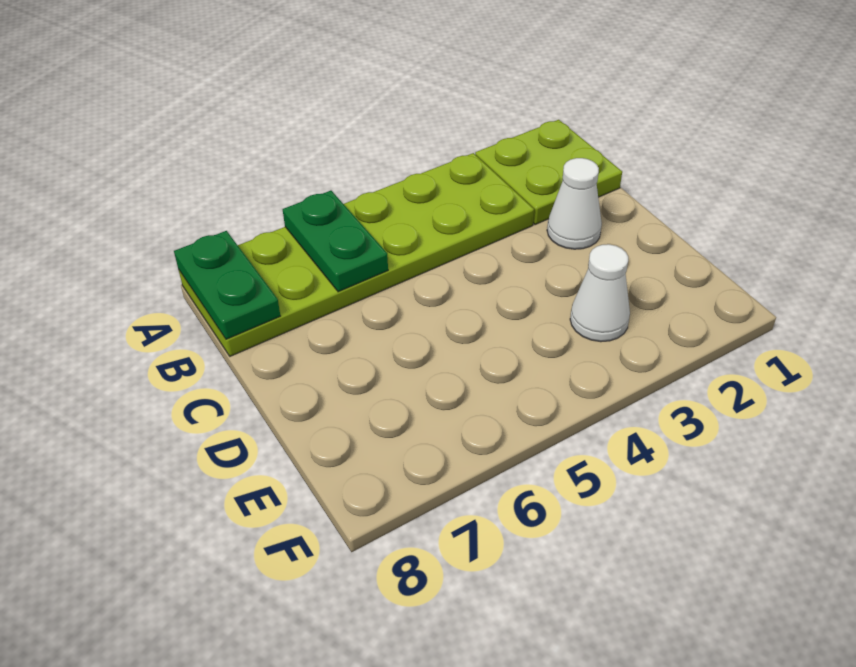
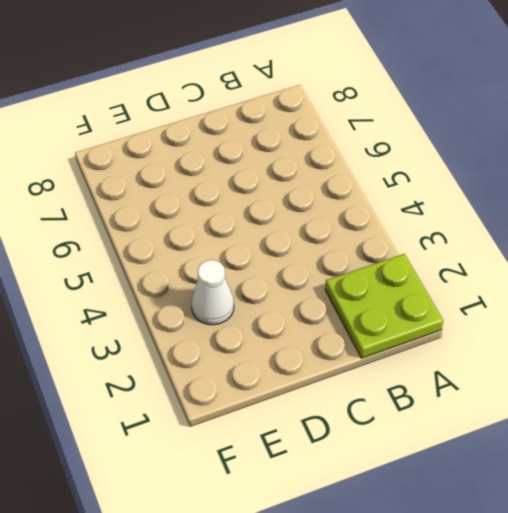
none -> lime 2x6 plate [178,153,534,356]
none -> white 1x1 cone [547,158,602,249]

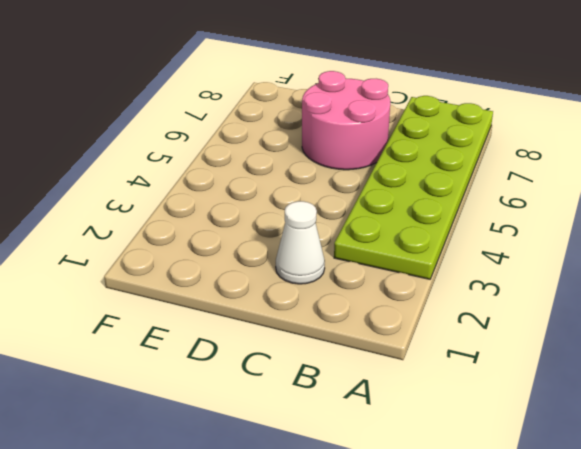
pink 2x2 round brick [302,71,390,170] -> none
none -> lime 2x2 plate [475,120,622,225]
none -> white 1x1 cone [570,244,630,342]

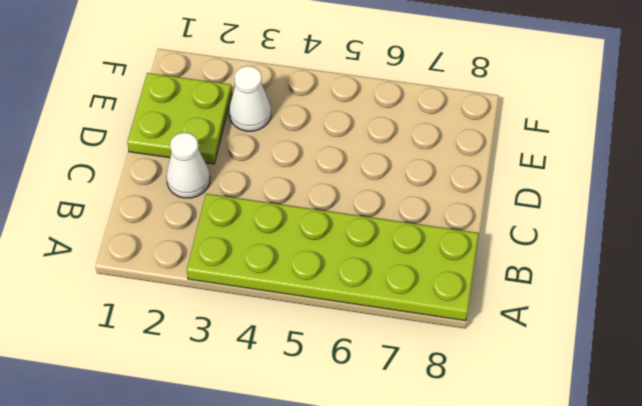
lime 2x2 plate [127,73,232,164] -> lime 2x2 plate moved to [475,120,622,225]
none -> green 1x2 plate [283,191,388,292]
none -> green 1x2 plate [174,231,280,339]

